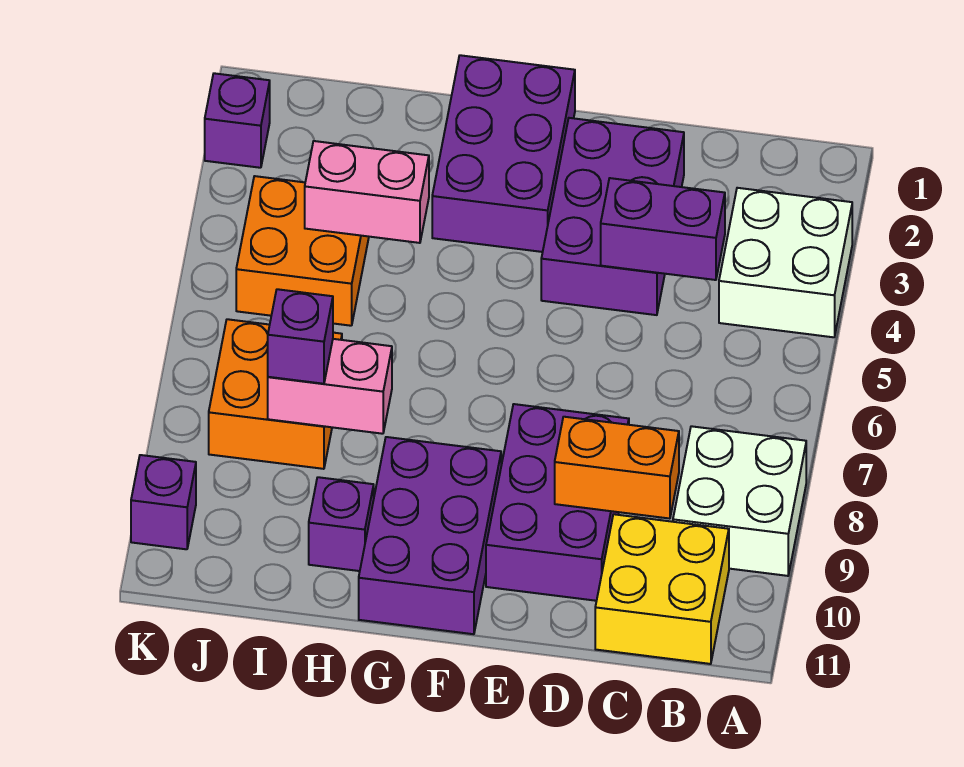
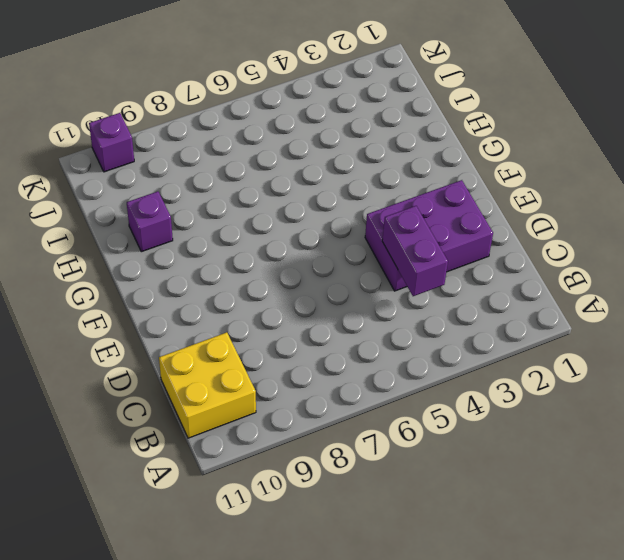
none -> white 2x2 brick [719,188,852,337]
none -> white 2x2 brick [673,426,806,576]
none -> purple 2x3 brick [486,404,629,601]

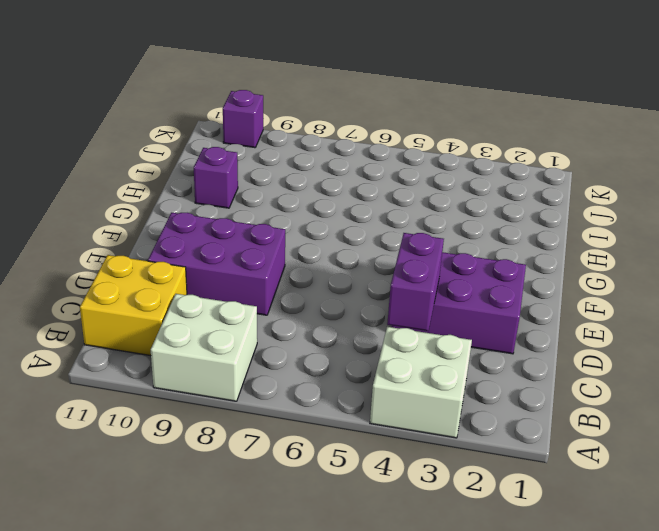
none -> purple 2x3 brick [432,55,575,252]
none -> purple 2x3 brick [359,437,501,634]
none -> orange 2x2 brick [236,176,369,326]

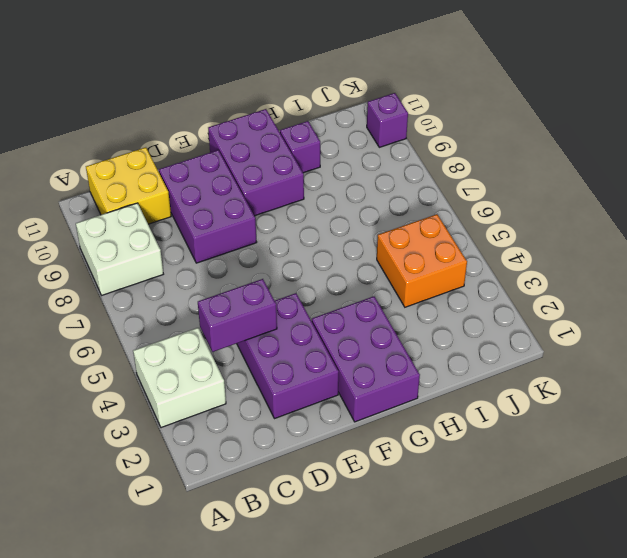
none -> orange 2x2 brick [209,319,342,469]
none -> purple 1x1 brick [205,73,270,168]
none -> orange 1x2 brick [555,417,679,519]

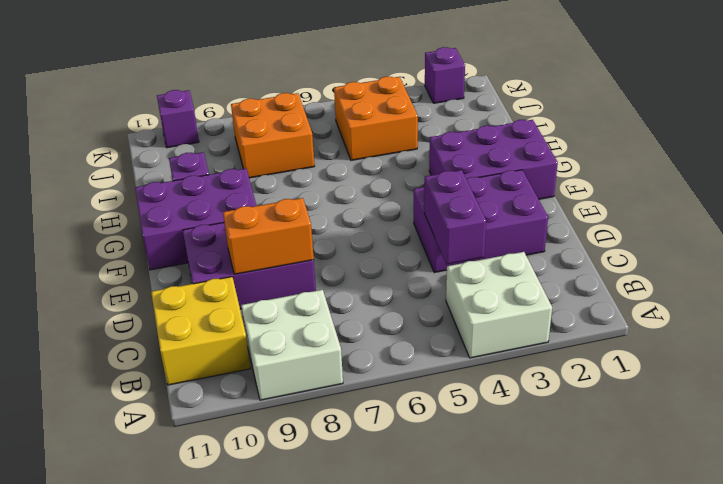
orange 1x2 brick [223,198,314,274] -> orange 1x2 brick turned to [555,417,679,519]
none -> pink 1x2 brick [305,141,429,243]
none -> pink 1x2 brick [268,339,392,434]
none -> purple 1x1 brick [268,289,333,384]

